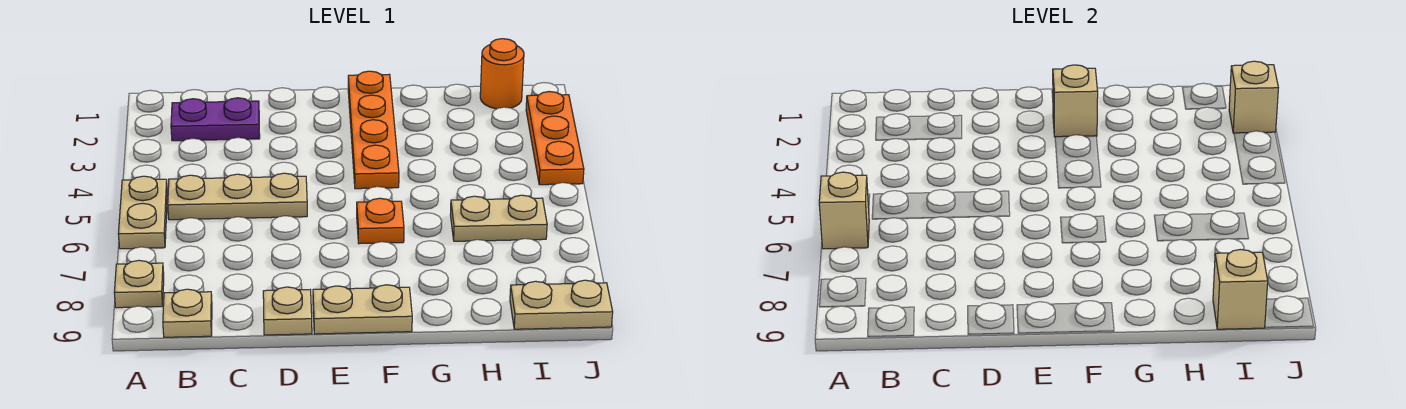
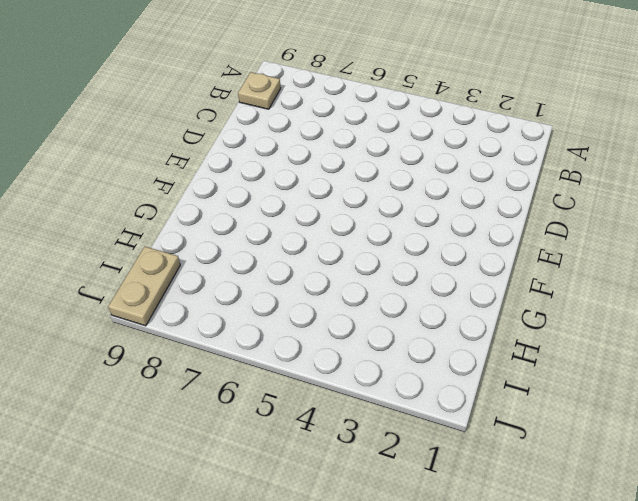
none -> tan 1x2 plate [118,176,167,249]
none -> tan 1x1 plate [114,260,164,308]
none -> purple 1x2 plate [171,98,260,141]

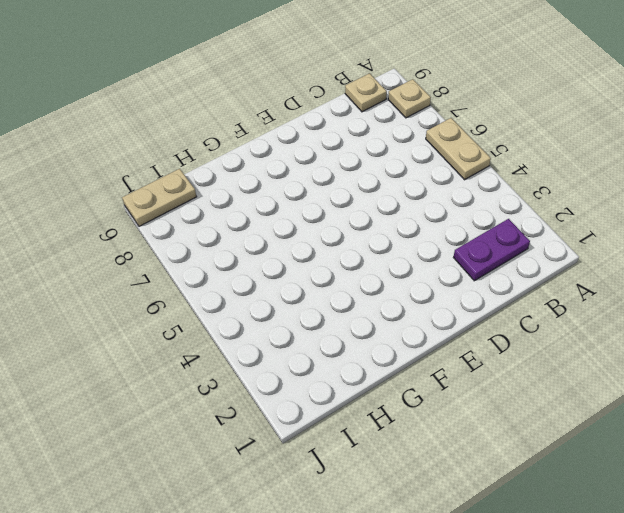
none -> tan 1x3 plate [168,173,307,220]
none -> tan 1x1 plate [263,287,312,335]
none -> tan 1x2 plate [313,285,412,334]

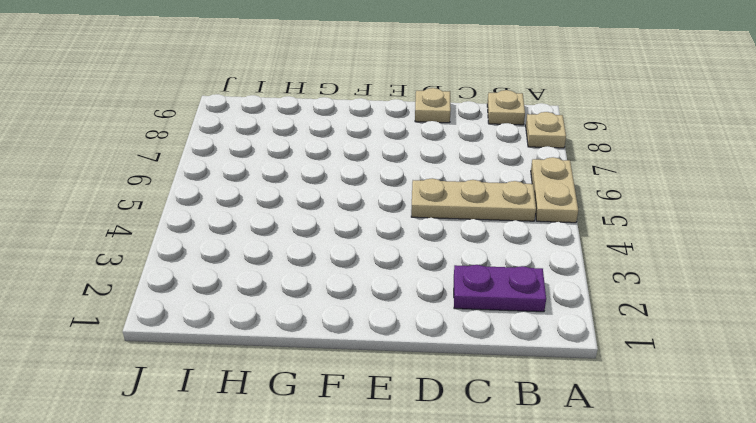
none -> tan 1x2 plate [313,285,412,334]
none -> orange 1x4 plate [348,71,399,189]
none -> orange 1x1 plate [357,198,404,244]

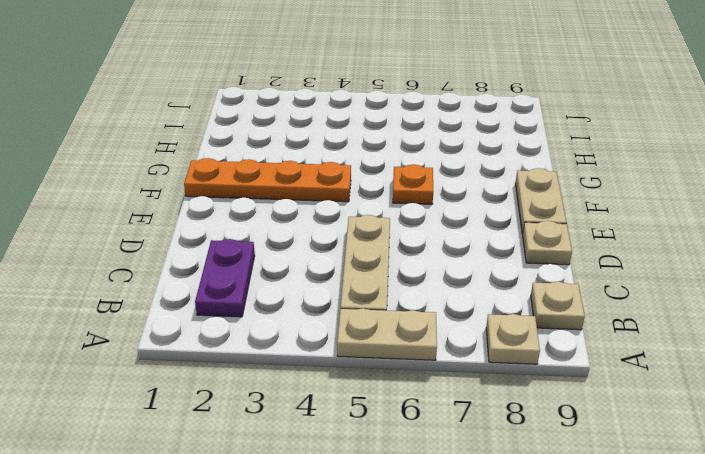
none -> tan 1x2 plate [450,195,547,241]
none -> orange 1x1 round brick [480,39,524,109]
none -> tan 1x2 plate [510,280,613,329]

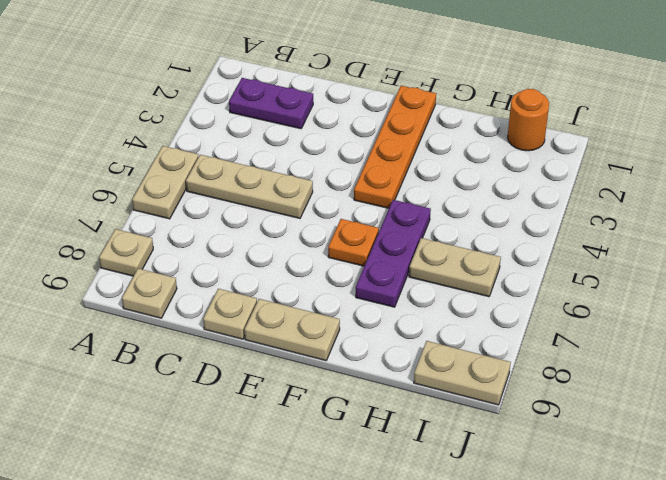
purple 1x3 plate [356,200,431,307] -> none
none -> orange 1x3 plate [526,92,584,185]
none -> tan 1x1 brick [819,172,869,249]
none -> tan 1x1 brick [1053,65,1098,137]

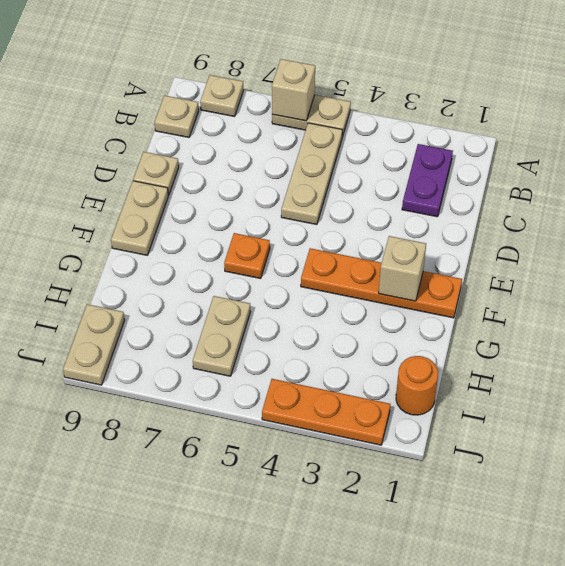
none -> tan 1x1 brick [1213,250,1268,329]
none -> tan 1x1 brick [1229,61,1278,133]

